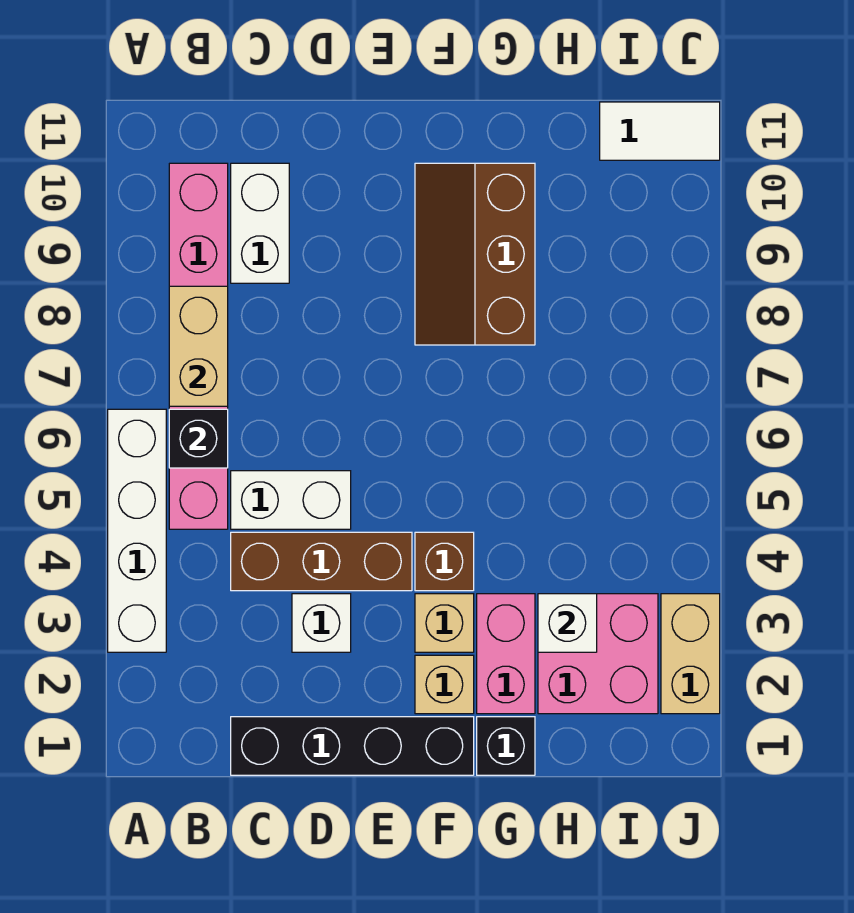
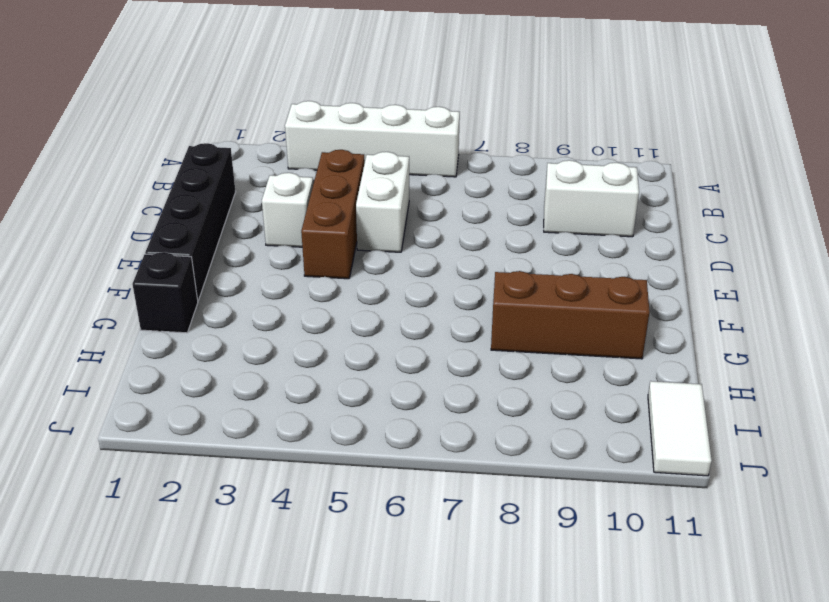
none -> pink 1x6 brick [169,163,228,529]
none -> tan 1x1 brick [415,655,474,714]
none -> tan 1x1 brick [415,594,474,652]

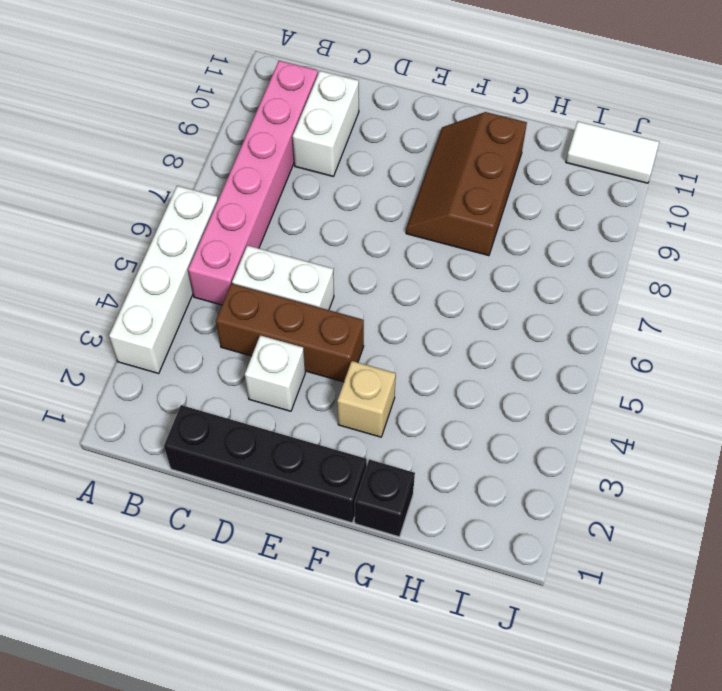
none -> tan 1x1 brick [415,655,474,714]
none -> brown 1x1 brick [415,532,474,591]
none -> pink 1x2 brick [477,594,535,714]

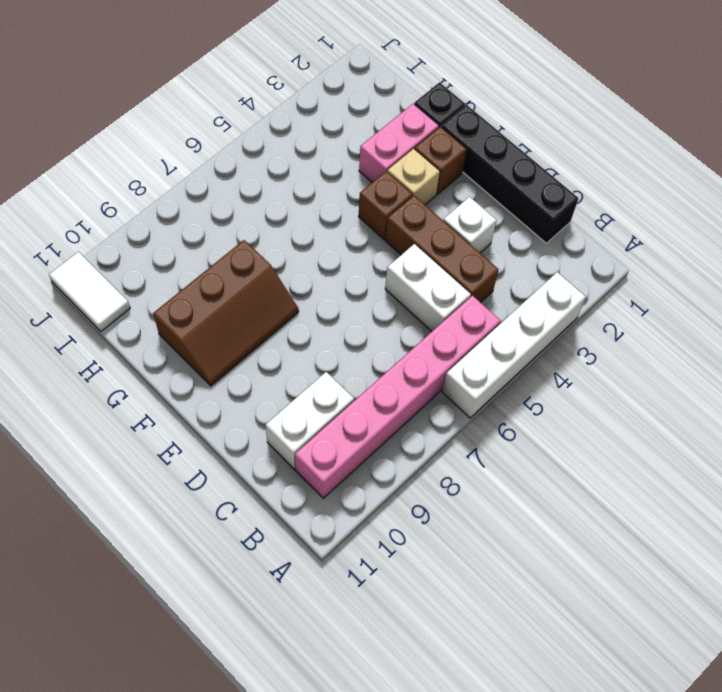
brown 1x1 brick [415,127,467,194] -> tan 1x1 brick [415,655,474,714]
none -> pink 2x2 brick [538,594,658,714]
none -> tan 1x2 brick [661,594,720,714]
none -> black 1x1 brick [169,409,228,468]

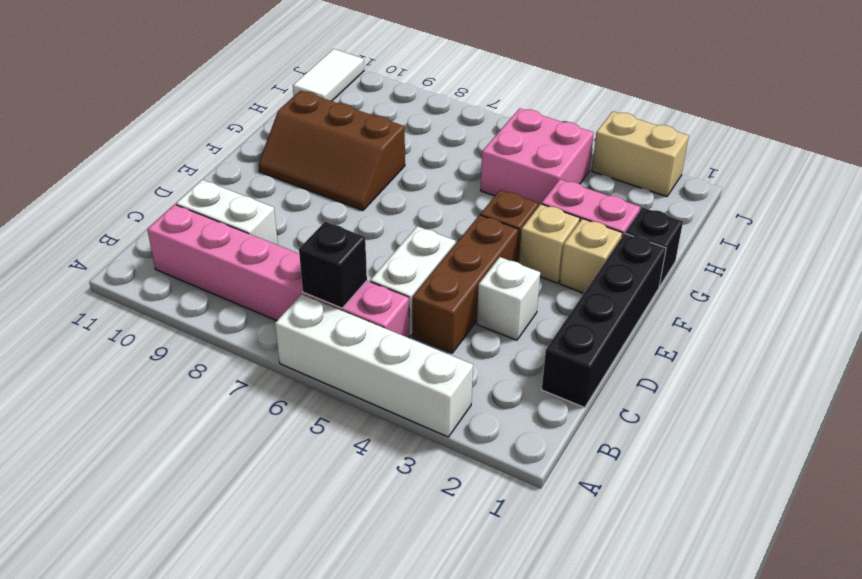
pink 2x2 brick [481,108,594,207] -> pink 2x2 brick moved to [538,594,658,714]
none -> tan 1x2 brick [169,286,228,406]
none -> white 1x1 brick [538,594,597,652]

